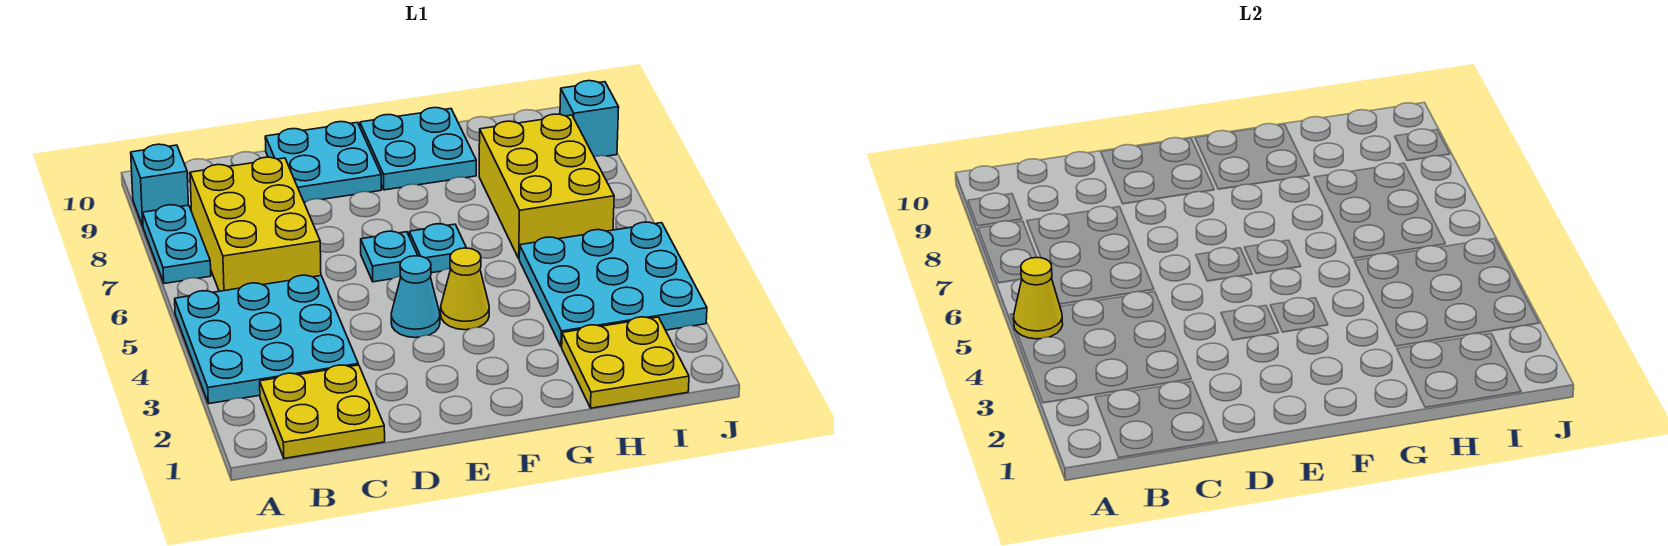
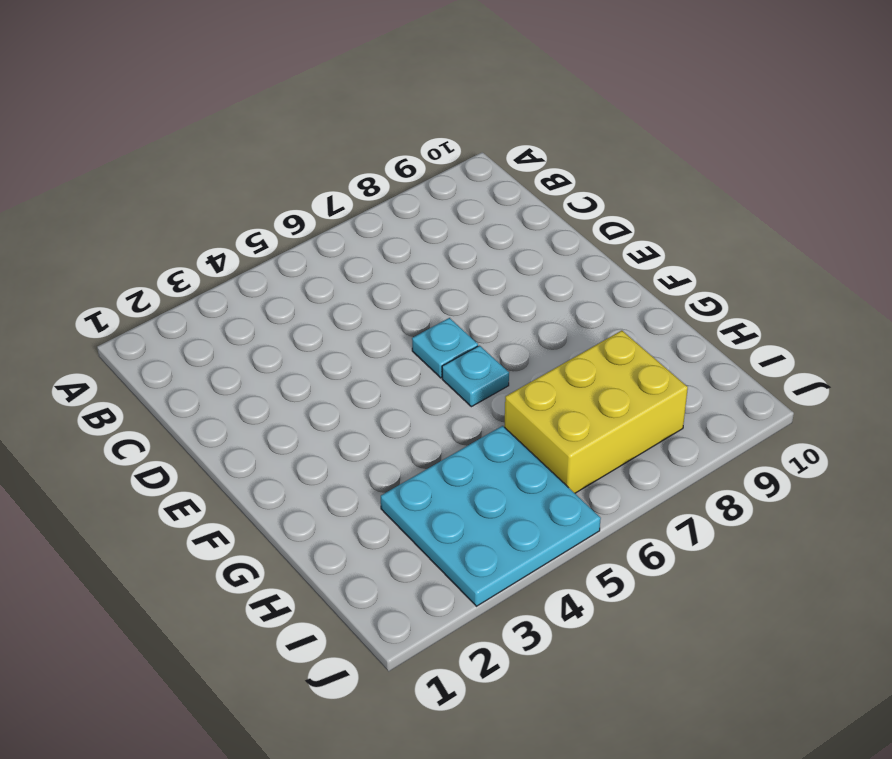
none -> cyan 3x3 plate [175,275,358,404]
none -> cyan 1x2 plate [143,205,211,284]
none -> cyan 1x1 brick [131,144,188,226]

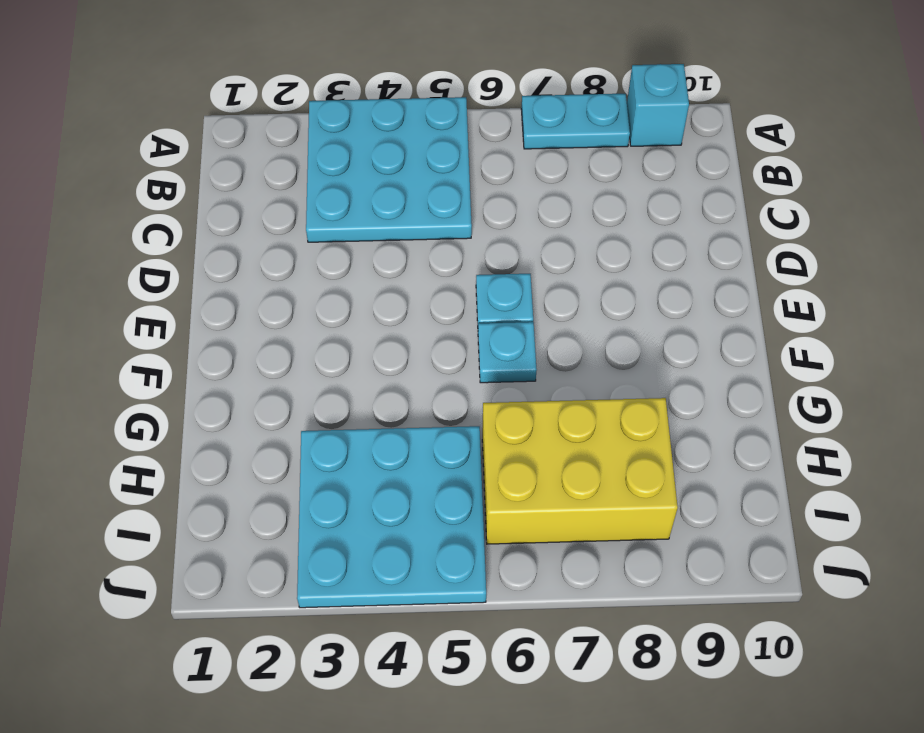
none -> yellow 2x2 plate [260,365,385,458]
none -> yellow 2x3 brick [190,157,321,291]
none -> cyan 2x2 plate [265,122,381,202]

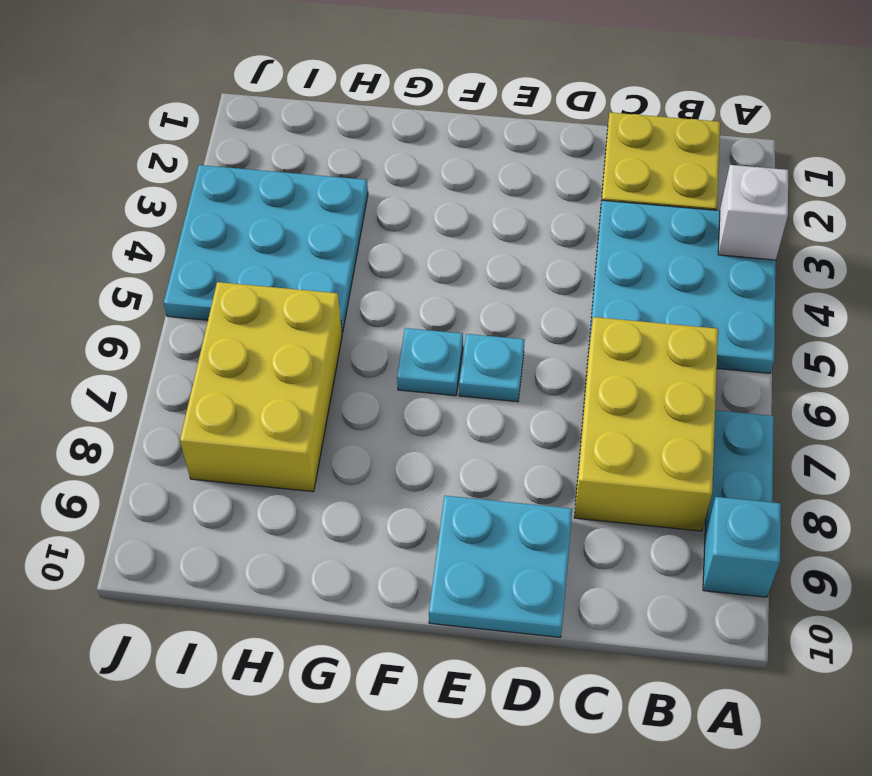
white 1x1 brick [718,165,788,260] -> none
none -> cyan 1x1 cone [391,256,440,338]
none -> yellow 1x1 cone [441,248,489,330]
none -> cyan 2x2 plate [360,108,476,190]

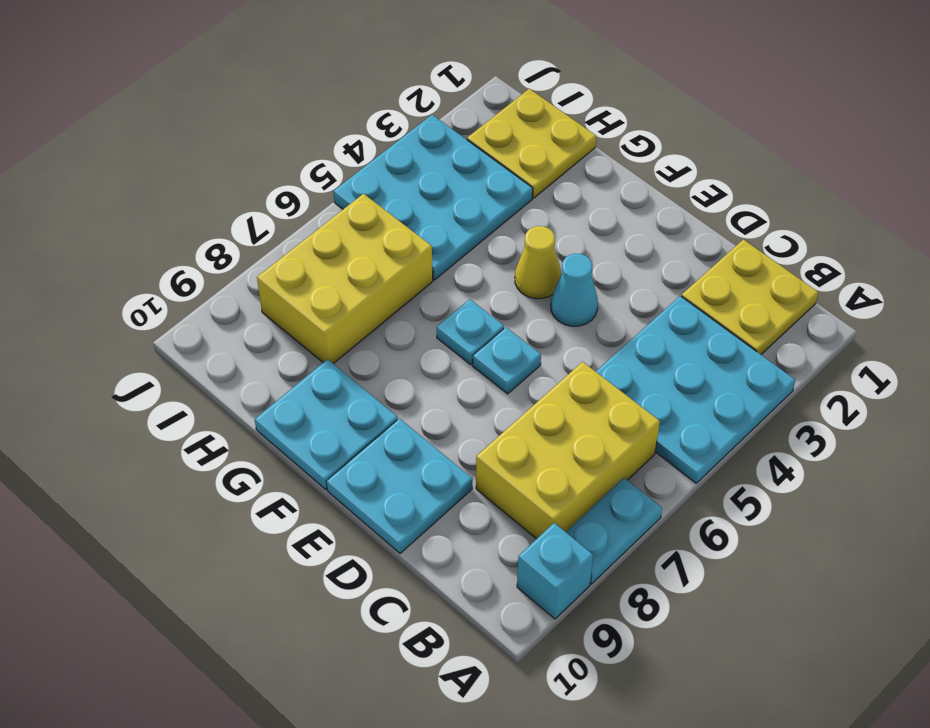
none -> cyan 1x1 brick [560,81,619,157]
none -> yellow 1x1 cone [1014,258,1063,339]

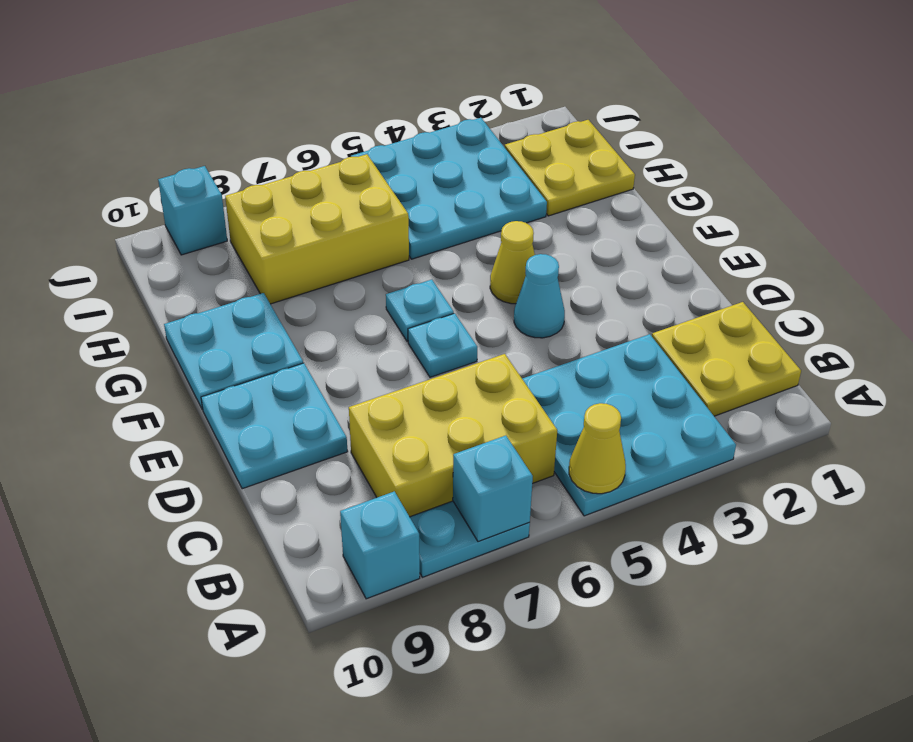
cyan 1x1 brick [453,436,533,542] -> none

